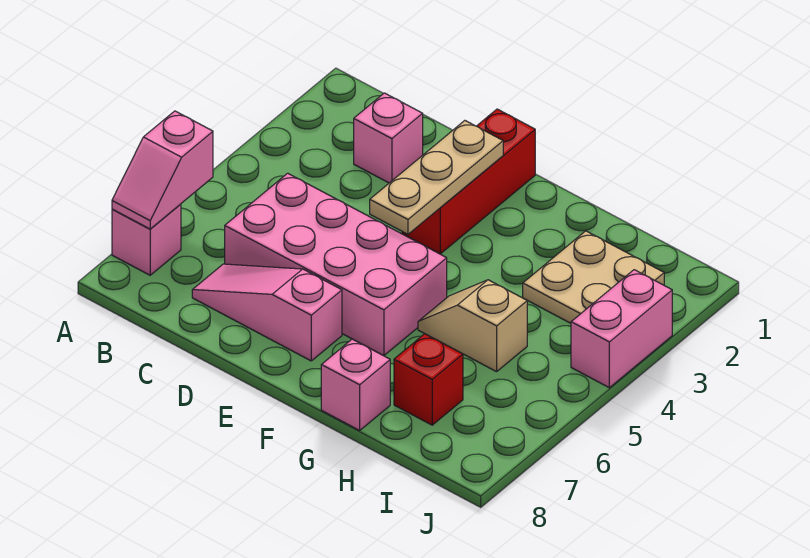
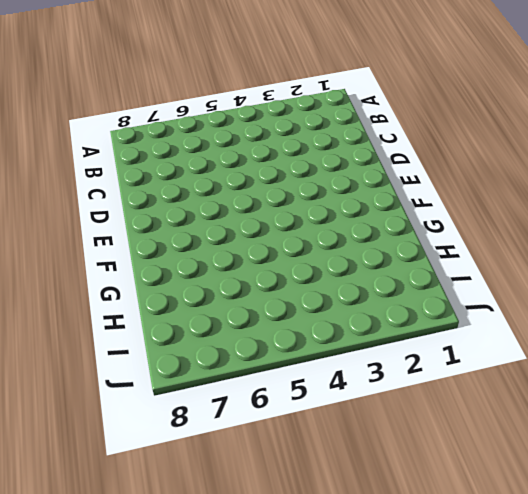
none -> pink 1x1 brick [112,204,181,275]
none -> pink 1x1 brick [354,93,423,183]
none -> pink 2x4 brick [225,173,447,356]

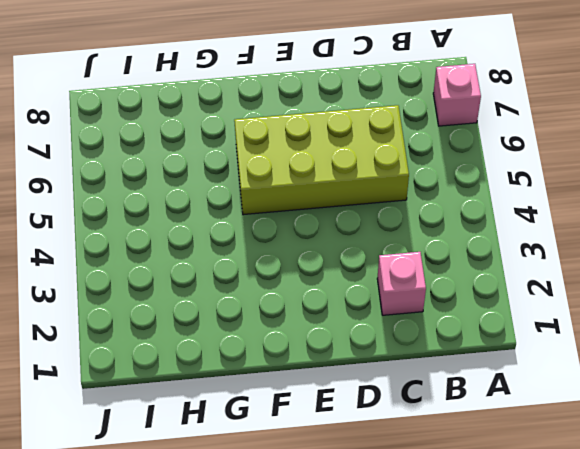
lime 2x4 brick [234,105,409,215] -> pink 2x4 brick [225,173,447,356]
none -> pink 1x3 slope [192,264,342,361]
none -> red 1x3 brick [402,109,535,254]
none -> tan 1x2 slope [418,280,527,372]

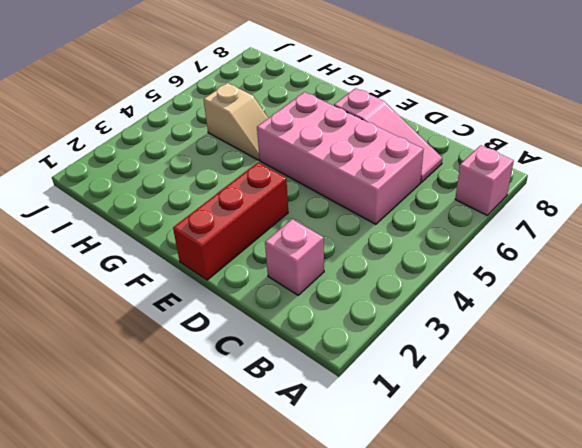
none -> pink 1x1 brick [321,339,390,430]
none -> tan 2x2 plate [523,231,664,323]
none -> red 1x1 brick [394,334,463,425]

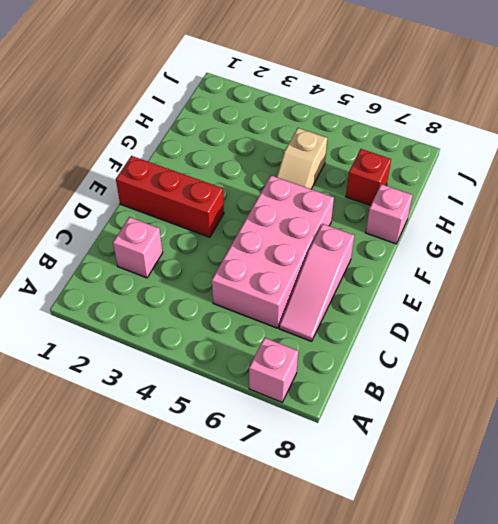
none -> tan 2x2 plate [523,231,664,323]
none -> pink 1x2 brick [571,270,672,388]
none -> pink 1x2 slope [112,111,213,229]

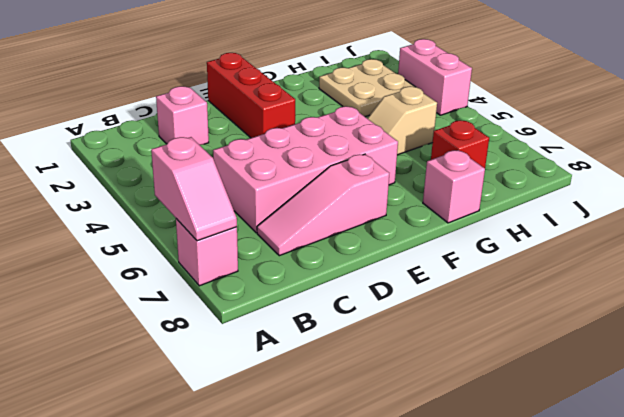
none -> tan 1x3 plate [370,121,503,234]

